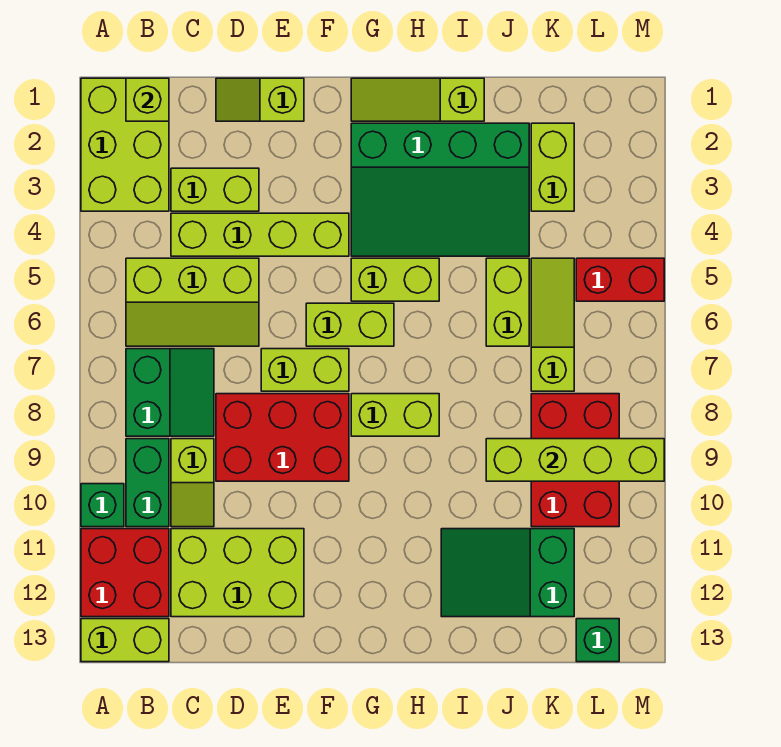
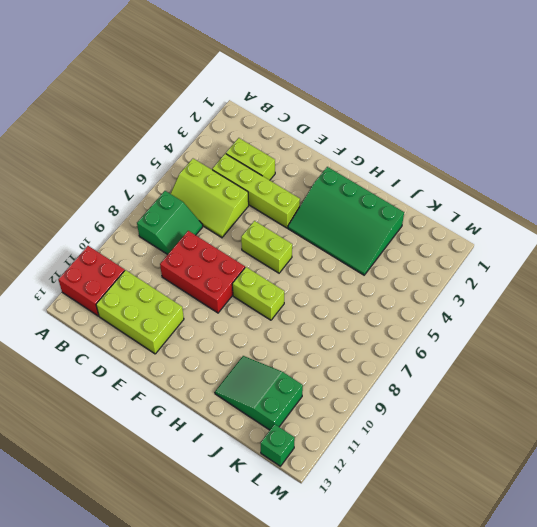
none -> lime 2x3 brick [81,78,169,211]
none -> green 1x1 brick [81,484,124,527]
none -> lime 1x2 brick [81,619,169,662]

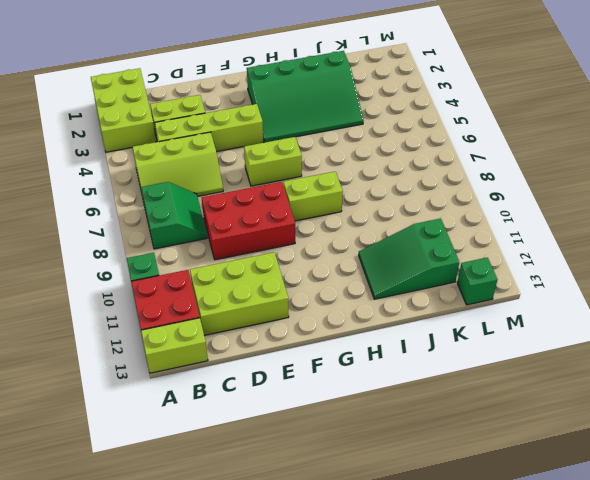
none -> green 1x2 brick [126,439,169,527]
none -> lime 1x2 slope [171,439,214,527]
none -> lime 1x2 slope [216,78,304,121]

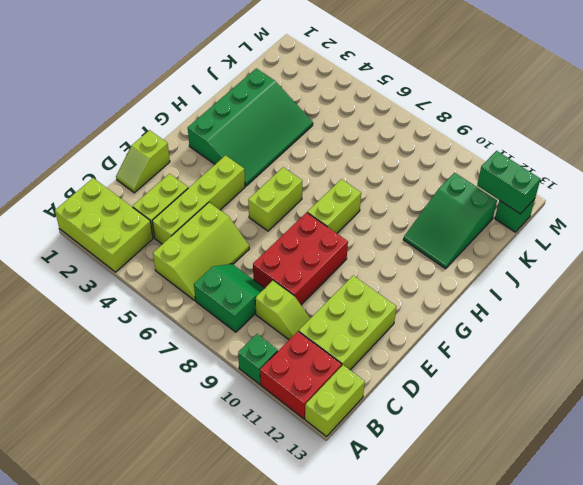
green 1x2 brick [477,151,540,214] -> green 1x2 brick moved to [126,439,169,527]
none -> lime 1x2 brick [261,349,349,391]
none -> lime 1x3 slope [351,78,484,121]
none -> lime 1x2 brick [351,258,439,301]

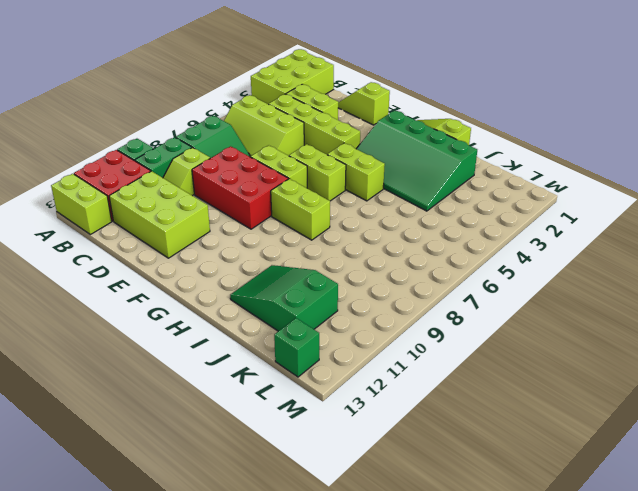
none -> lime 1x2 brick [486,258,529,346]
none -> lime 1x2 brick [531,123,574,211]
none -> lime 1x3 slope [531,258,574,391]

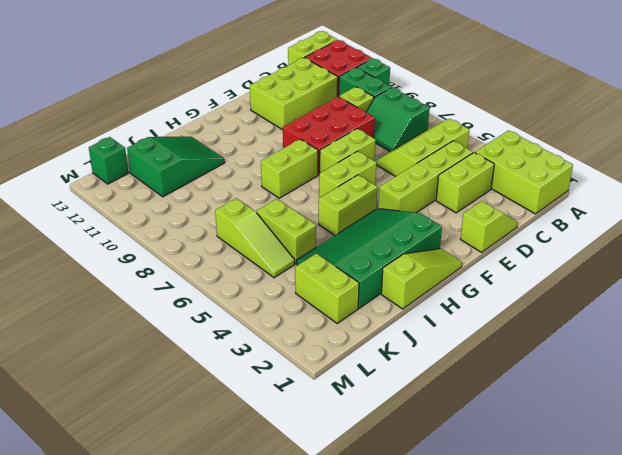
none -> red 2x3 brick [531,394,619,527]
none -> red 1x2 brick [576,258,664,301]
none -> lime 1x1 brick [126,78,169,121]

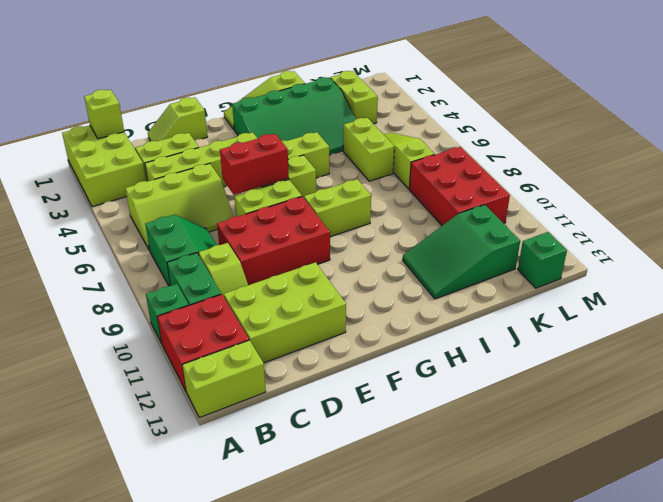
red 1x2 brick [220,134,289,195] -> red 1x2 brick moved to [576,258,664,301]
none -> lime 1x4 brick [486,439,664,481]

